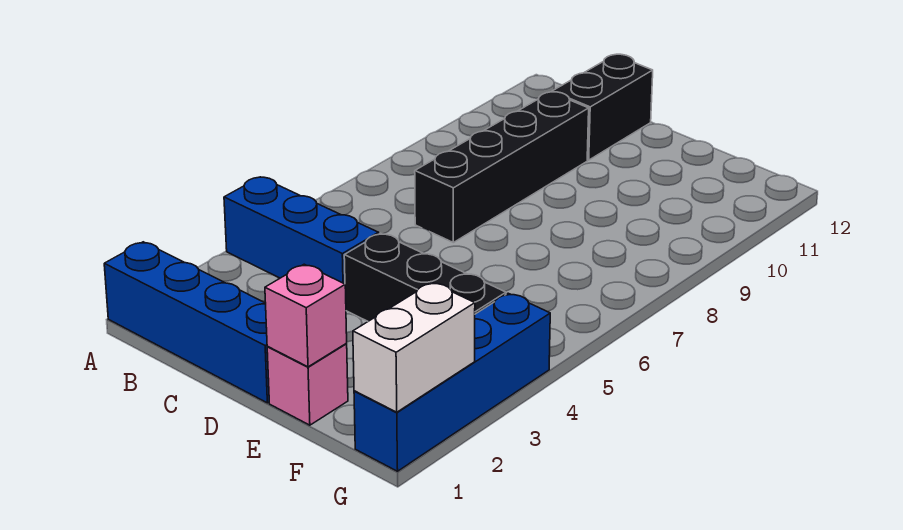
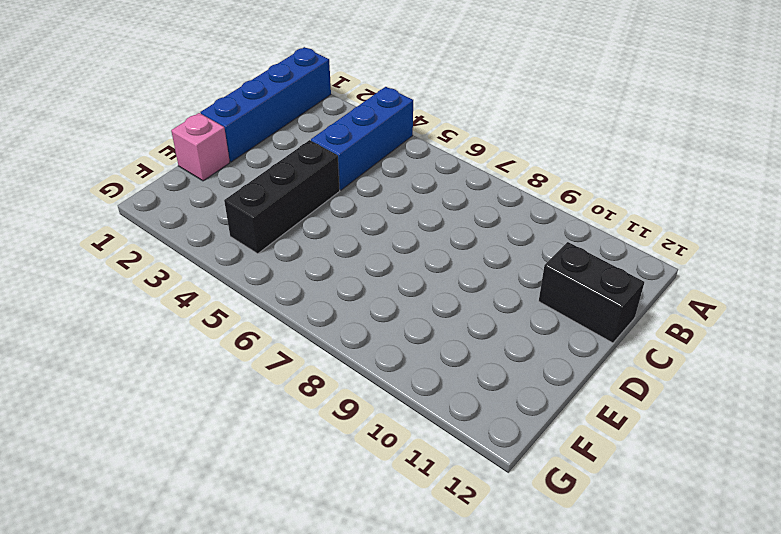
none -> black 1x4 brick [415,92,589,243]
none -> blue 1x4 brick [354,293,550,471]

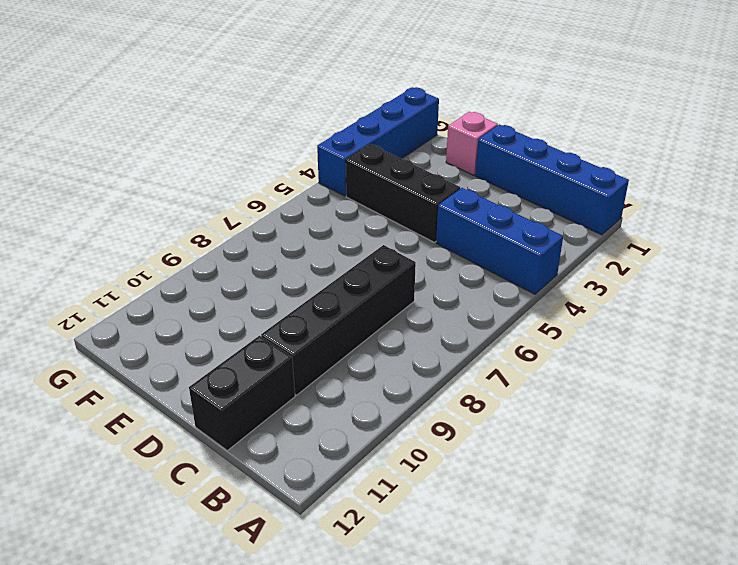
none -> pink 1x1 brick [265,264,347,367]
none -> white 1x2 brick [353,282,475,412]

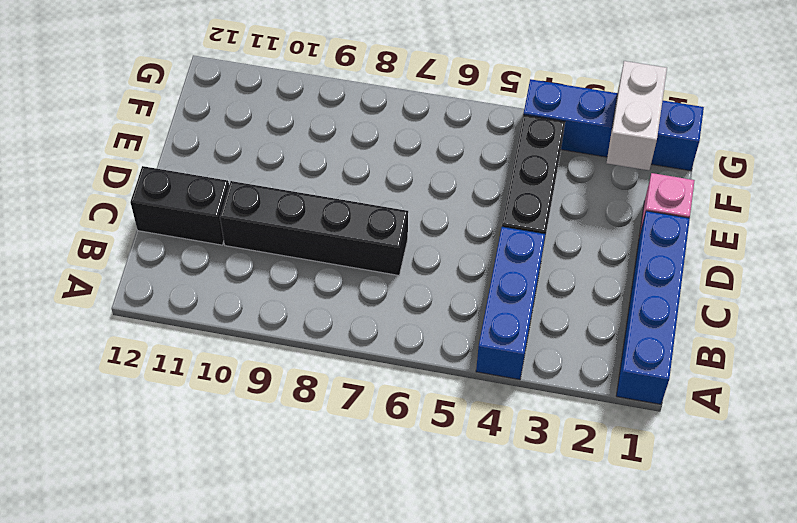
white 1x2 brick [607,61,667,170] -> white 1x2 brick turned to [353,282,475,412]
none -> pink 1x1 brick [265,264,347,367]

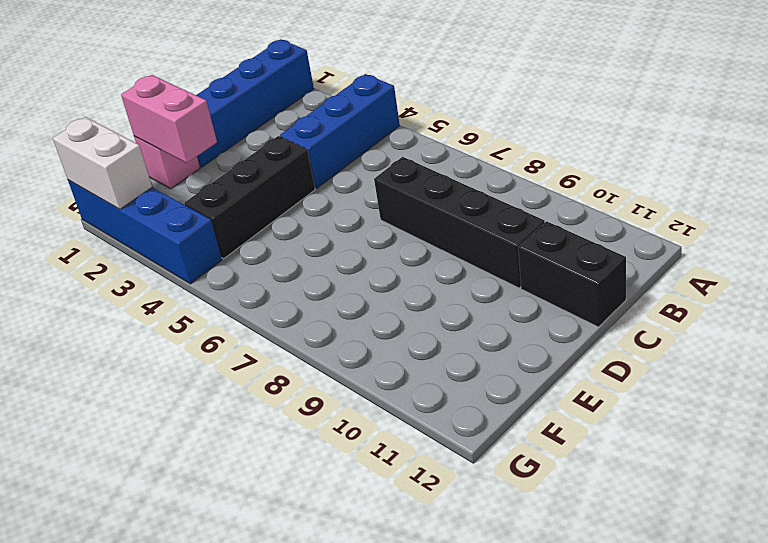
pink 1x2 brick [121,75,217,163] -> pink 1x1 brick [265,264,347,367]

